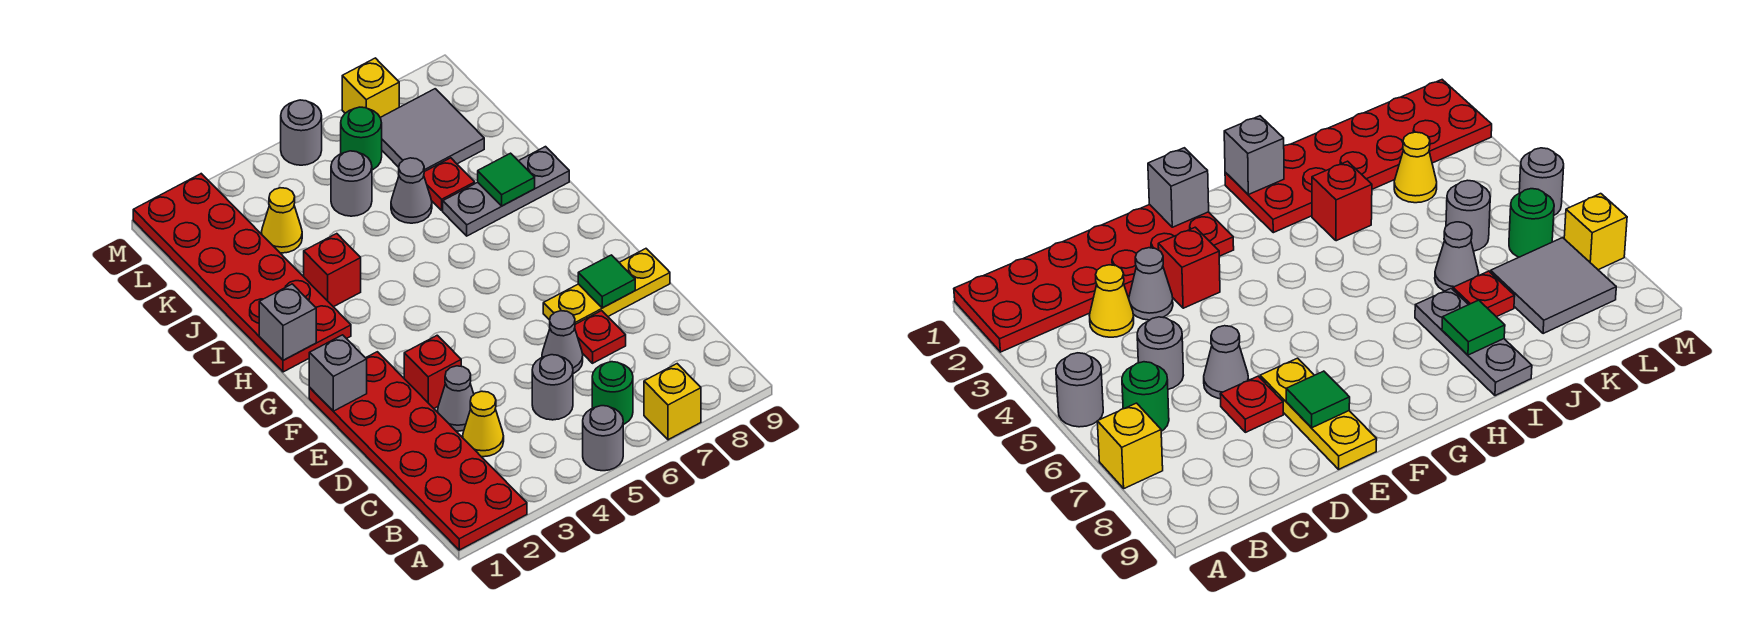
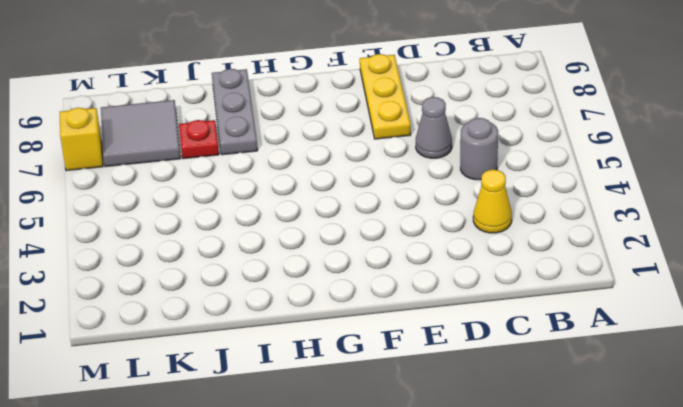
none -> red 2x6 plate [309,352,527,550]
none -> grey 1x1 round brick [583,406,623,471]
none -> yellow 1x1 brick [644,364,701,440]

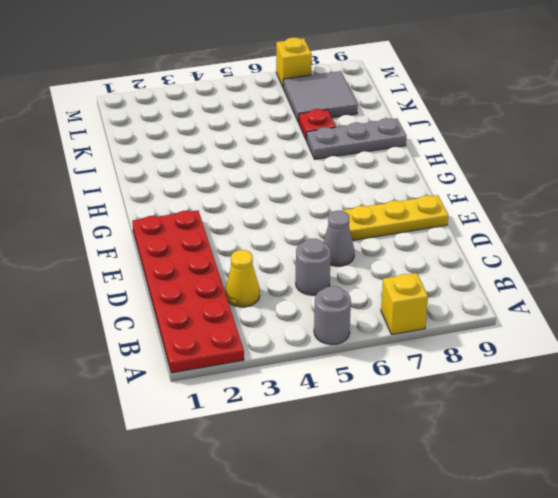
none -> green 1x1 round brick [592,362,633,425]
none -> grey 1x1 cone [437,366,474,431]
none -> red 1x1 plate [575,311,626,363]

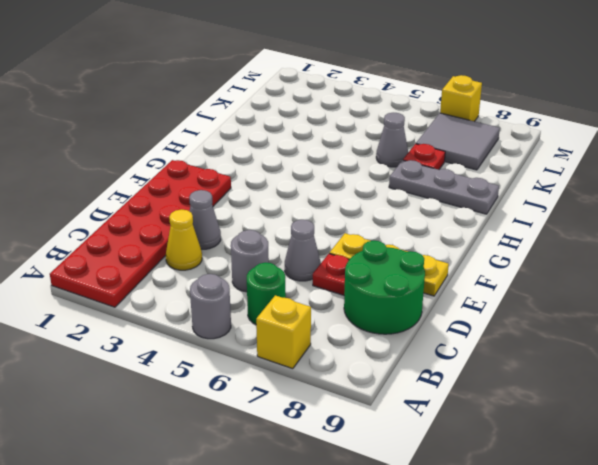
green 2x2 round brick [344,241,425,334] -> none
none -> red 1x1 brick [404,335,461,408]
none -> red 2x6 plate [133,174,351,372]
none -> red 1x1 brick [304,234,361,307]

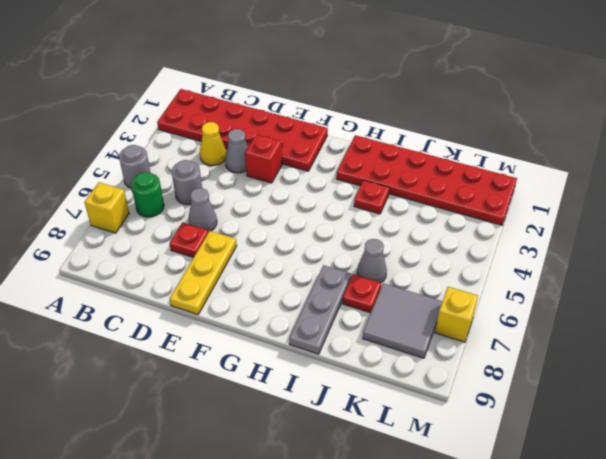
red 1x1 plate [354,180,390,214] -> red 1x1 brick [304,234,361,307]
none -> yellow 1x1 cone [261,188,302,253]
none -> grey 1x1 round brick [331,151,372,216]
none -> green 1x1 round brick [341,107,382,170]

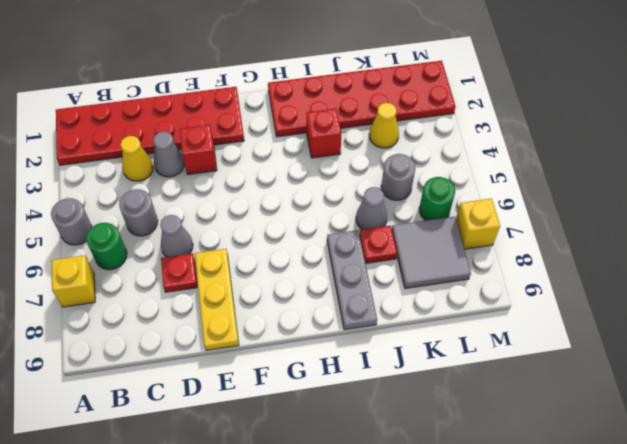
none -> grey 1x1 round brick [281,100,322,165]
none -> green 1x1 tile [578,255,635,308]
none -> grey 1x1 brick [309,335,367,411]

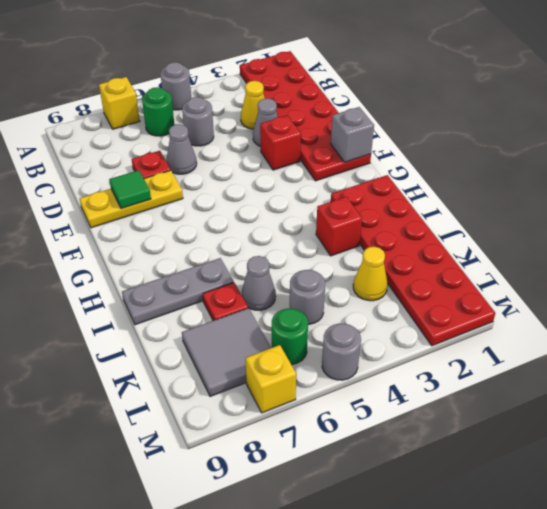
none -> grey 1x1 brick [259,284,316,360]
none -> green 1x1 tile [478,153,535,206]

